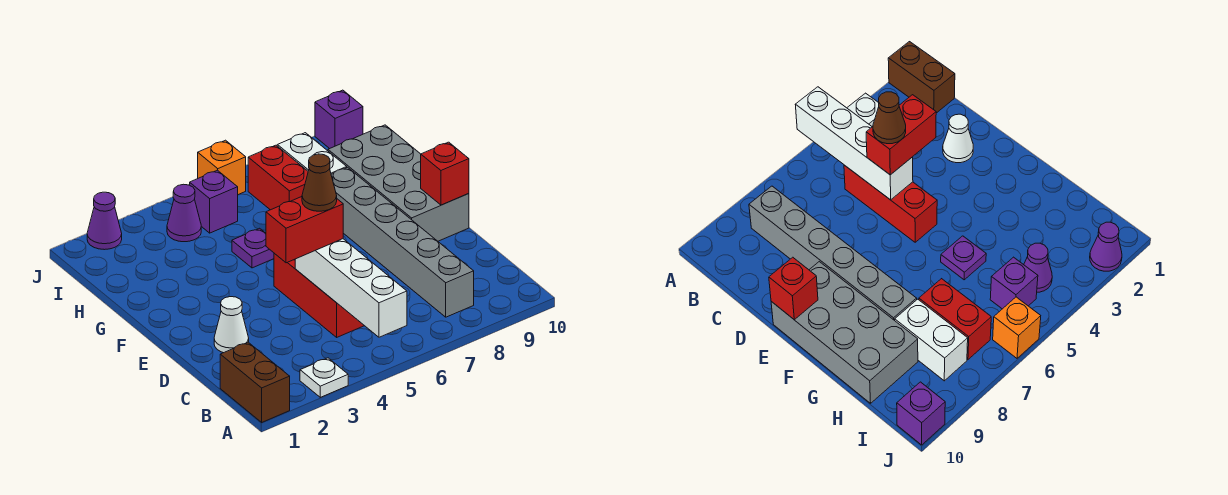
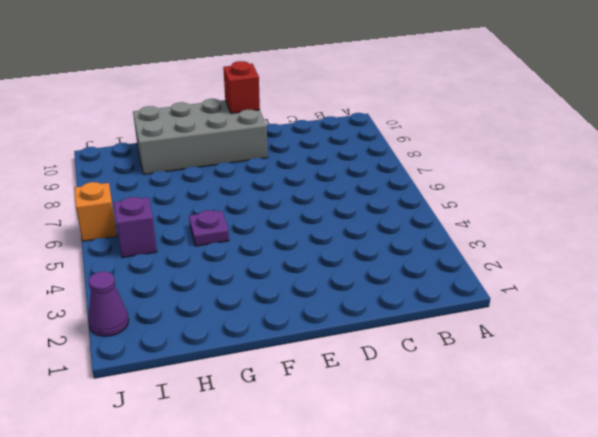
none -> brown 1x2 brick [220,342,290,422]
none -> white 1x1 plate [300,358,348,397]
none -> grey 1x6 brick [331,167,474,317]

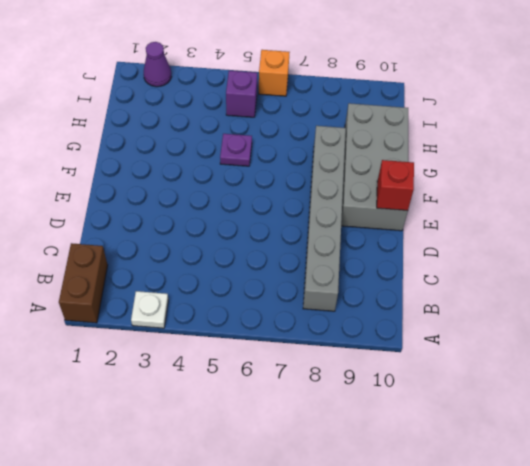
none -> red 1x3 brick [274,253,364,337]
none -> white 1x1 cone [214,297,249,353]
none -> red 1x2 brick [248,145,308,210]

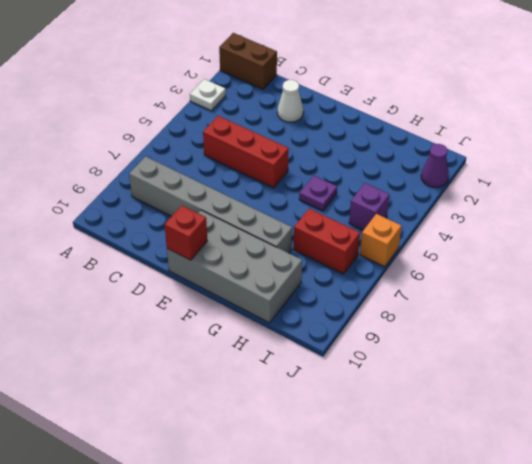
none -> white 1x2 brick [277,133,347,174]
none -> purple 1x1 cone [167,184,201,242]
none -> purple 1x1 brick [315,90,363,149]

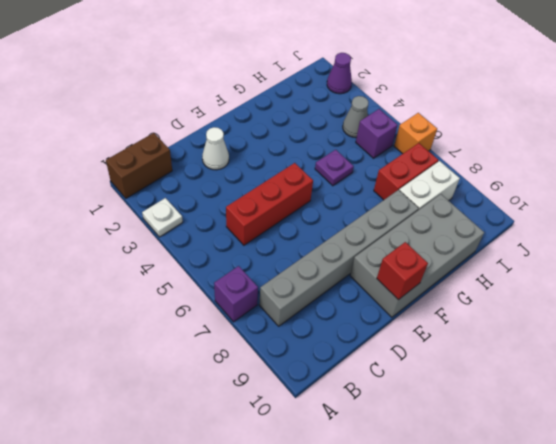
purple 1x1 brick [214,266,258,322] -> purple 1x1 brick moved to [315,90,363,149]
grey 1x1 cone [343,96,368,138] -> purple 1x1 cone [167,184,201,242]
none -> white 1x4 brick [295,239,407,337]
none -> red 1x2 brick [266,197,343,263]
none -> brown 1x1 cone [302,154,337,211]

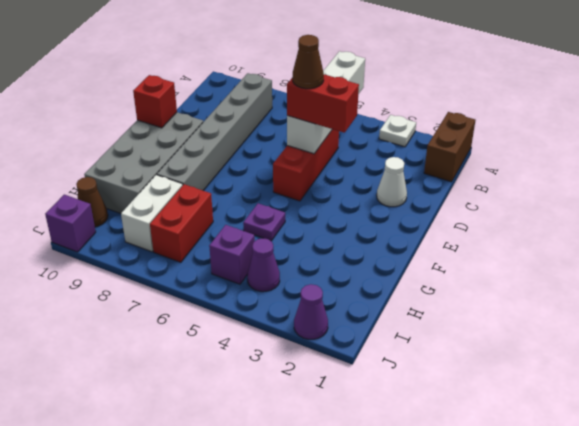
brown 1x1 cone [76,177,108,227] -> none
none -> orange 1x1 brick [198,140,246,195]

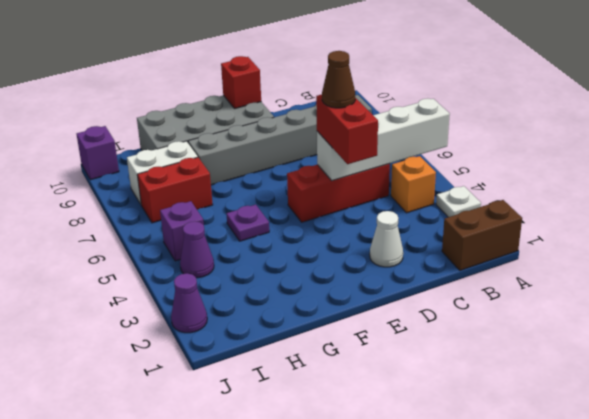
orange 1x1 brick [391,156,436,213] -> orange 1x1 brick moved to [198,140,246,195]

